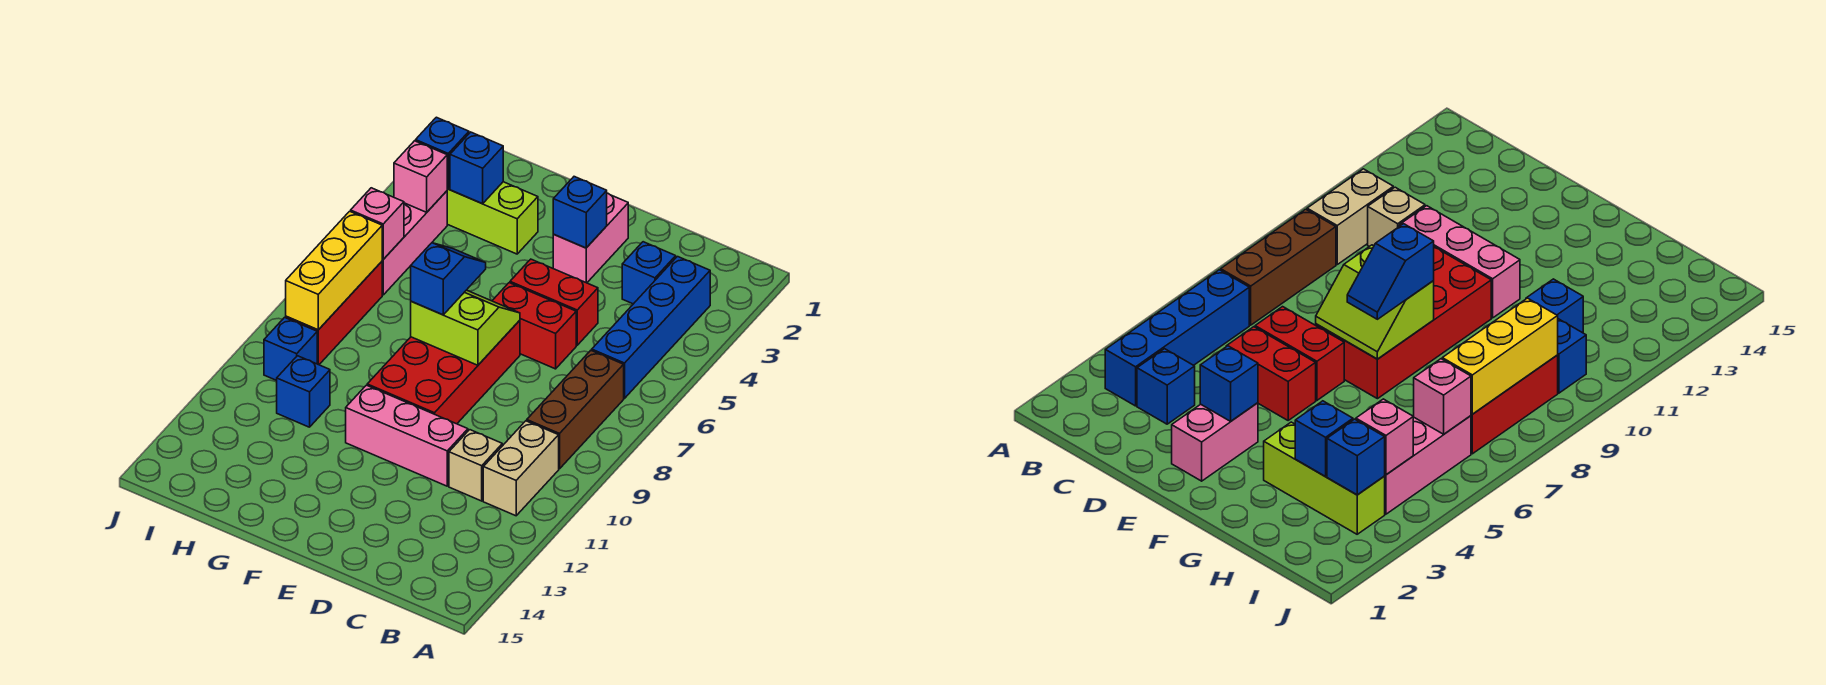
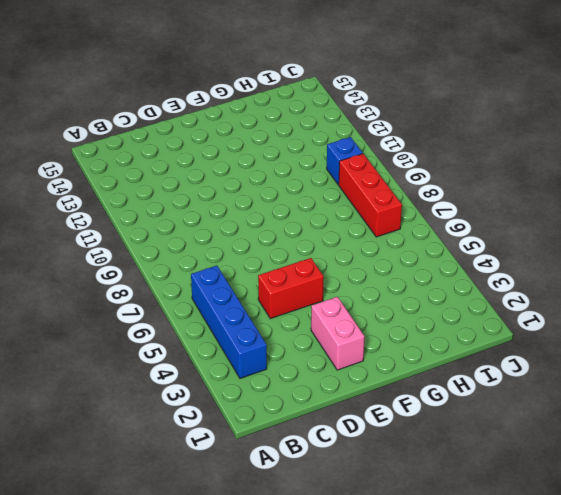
none -> brown 1x3 brick [527,350,624,469]
none -> tan 1x2 brick [483,421,559,516]
none -> blue 1x1 brick [622,242,676,304]

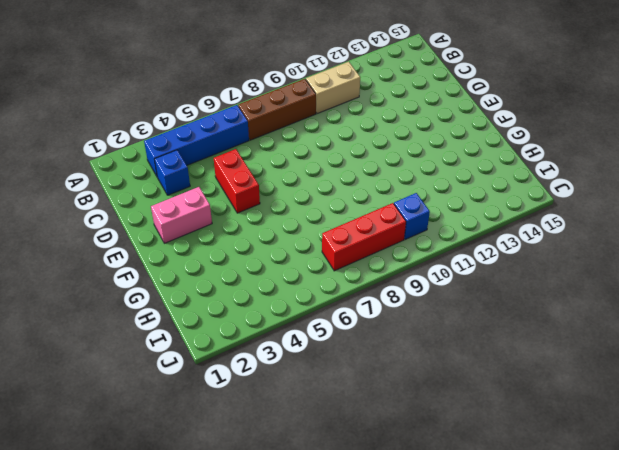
none -> tan 1x1 brick [449,430,502,501]
none -> red 1x2 brick [492,283,576,369]
none -> pink 1x3 brick [346,385,468,486]

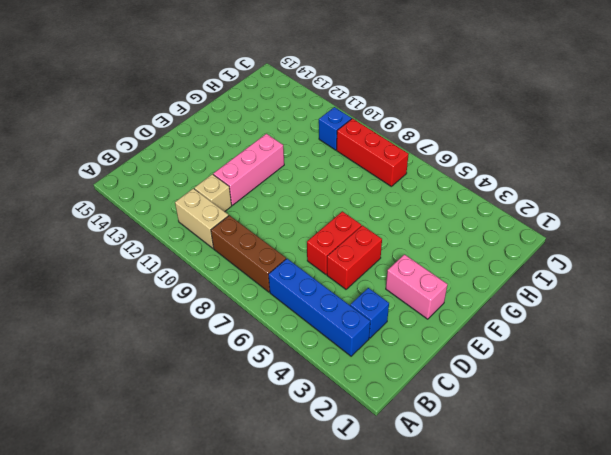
none -> red 2x4 brick [367,320,520,424]
none -> lime 1x3 brick [447,182,538,254]
none -> blue 1x1 brick [277,356,330,427]

